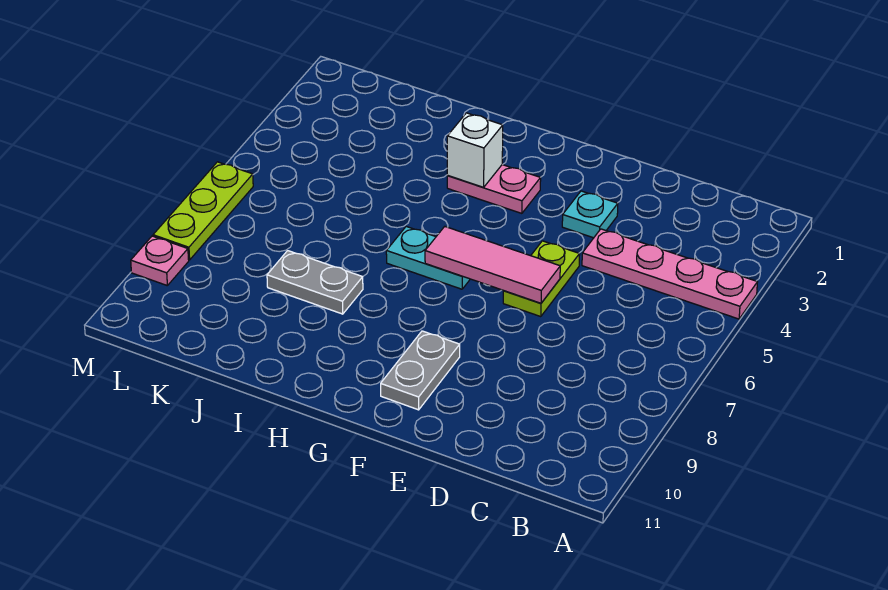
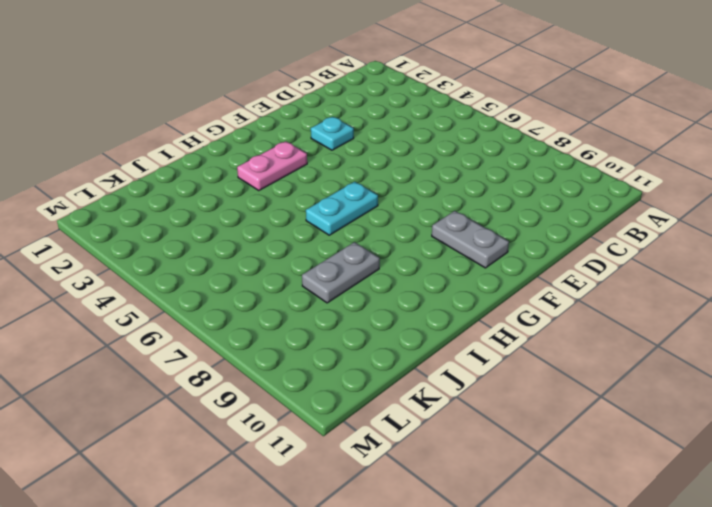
none -> pink 1x4 plate [582,229,757,319]
none -> lime 1x2 plate [503,241,580,317]

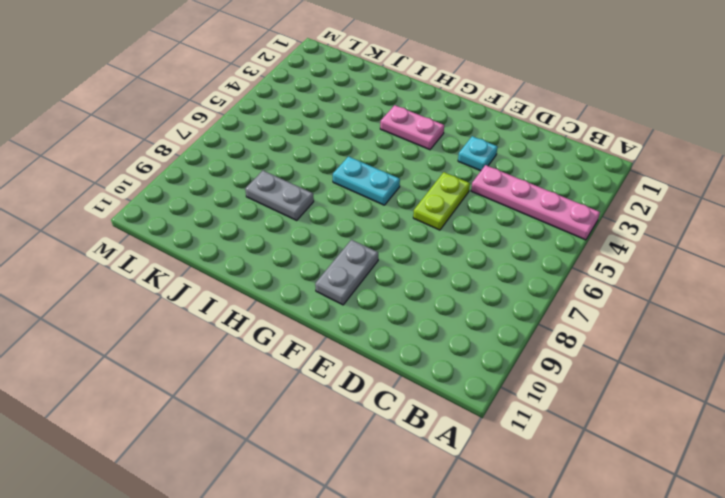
none -> lime 1x3 plate [153,162,253,260]
none -> pink 1x1 plate [131,236,189,285]

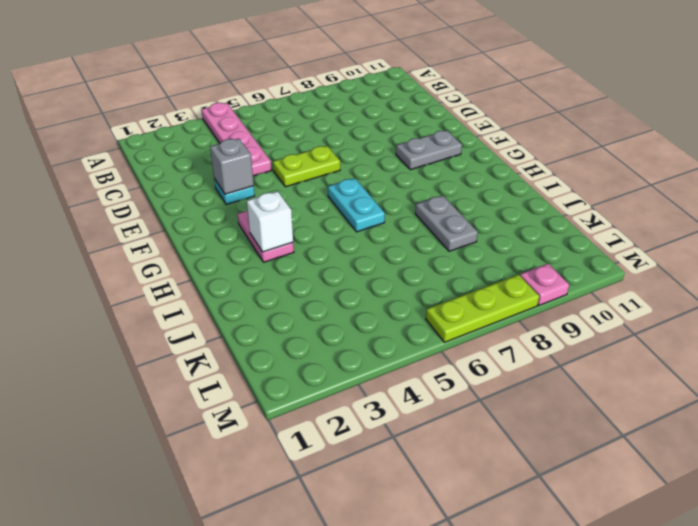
grey 1x1 brick [210,139,254,194] -> none
none -> pink 1x3 tile [425,227,560,303]

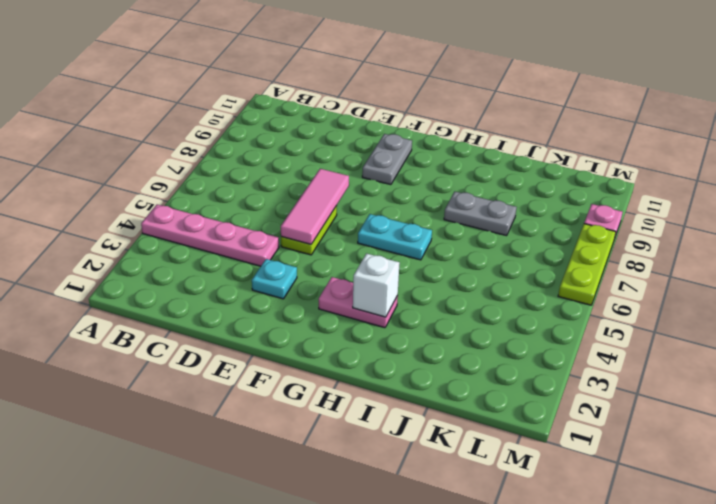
pink 1x3 tile [281,169,349,244] -> pink 1x3 tile turned to [425,227,560,303]

